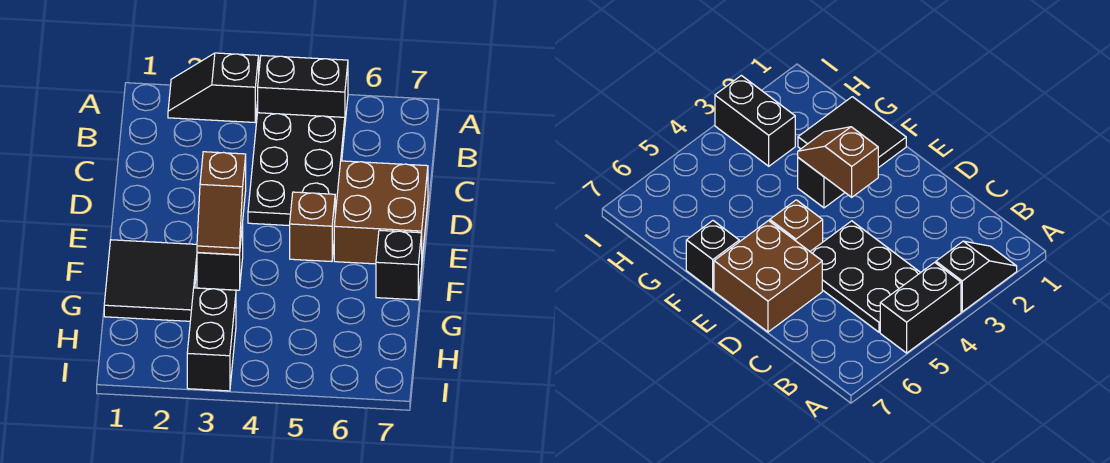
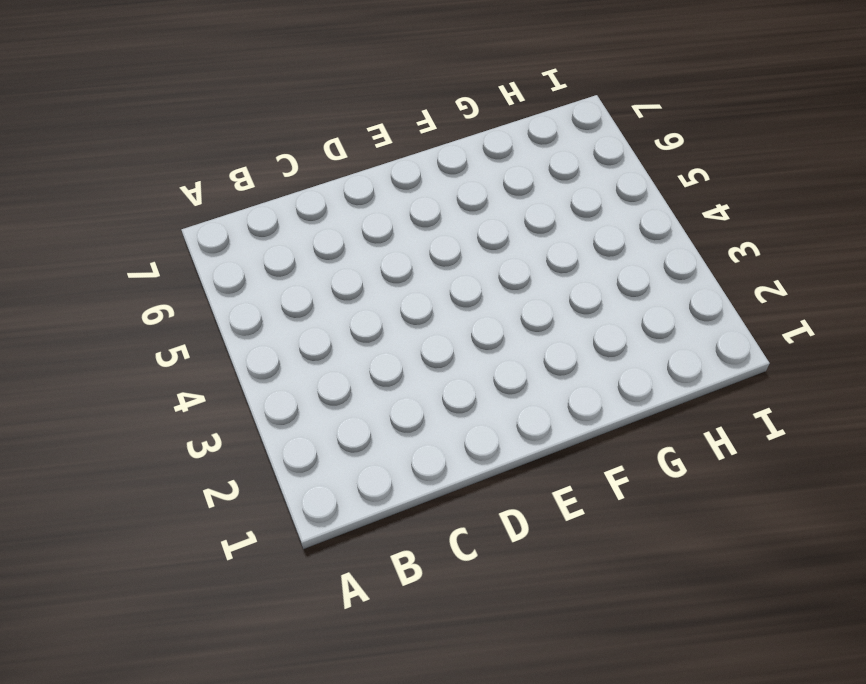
none -> black 1x2 slope [168,53,259,122]
none -> black 1x2 brick [258,55,348,122]

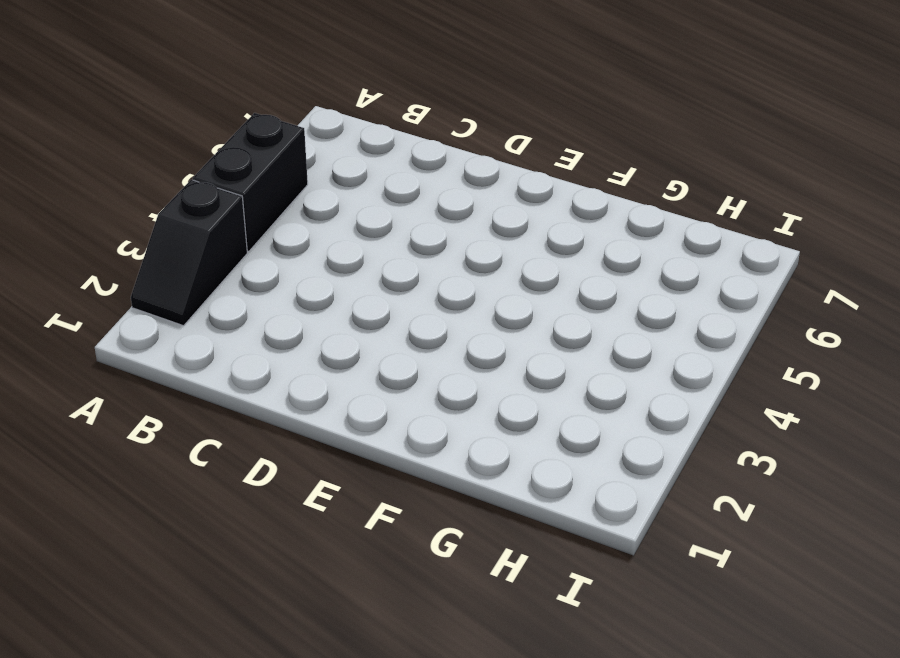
none -> black 2x3 plate [248,113,345,226]
none -> brown 2x2 brick [334,161,428,264]

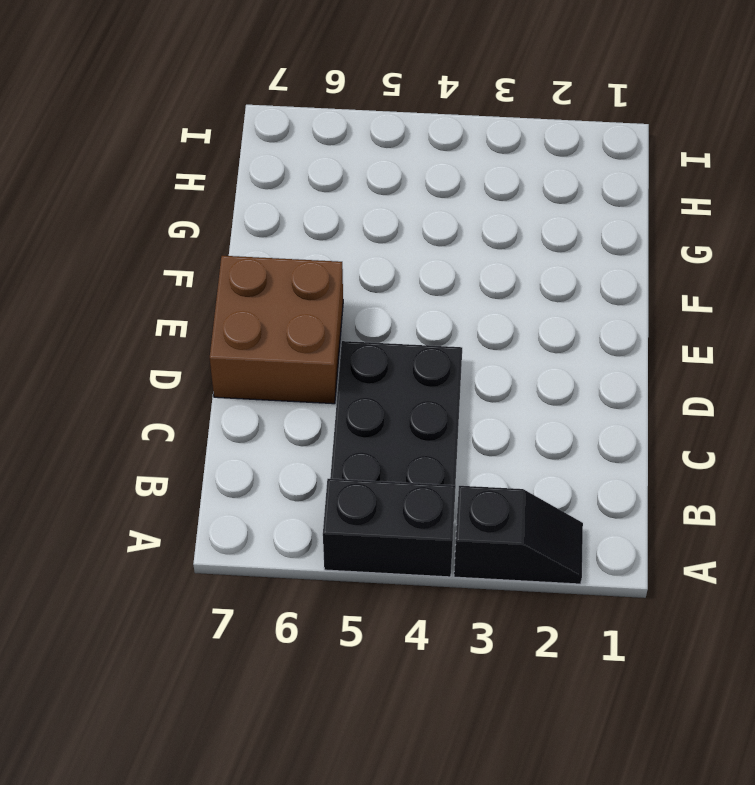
none -> brown 1x1 brick [290,192,335,262]
none -> black 2x2 tile [104,240,197,321]

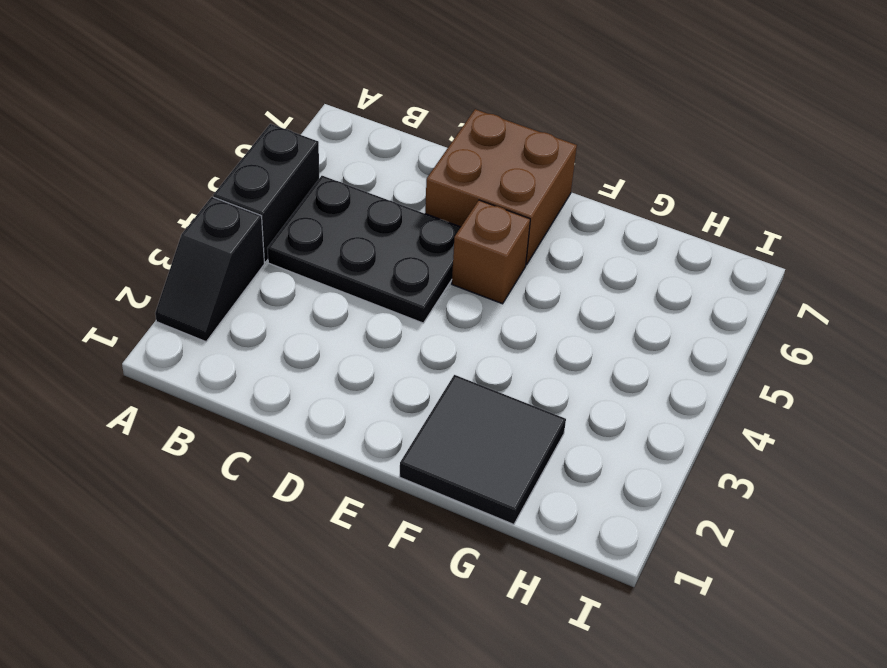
none -> black 1x1 brick [197,224,243,290]
none -> black 1x1 brick [376,230,422,300]

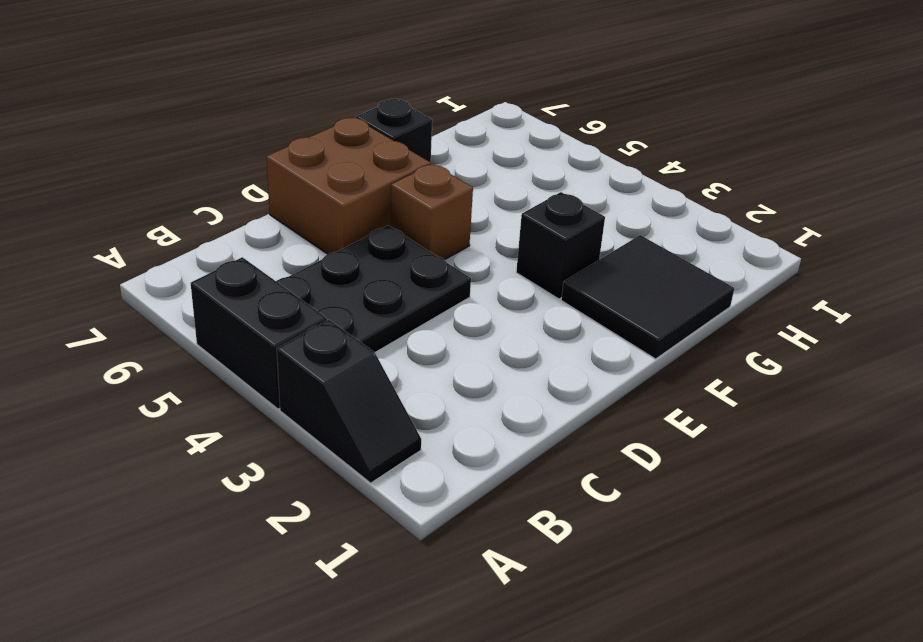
none -> black 1x2 brick [187,288,236,391]
none -> brown 1x2 slope [197,152,246,255]

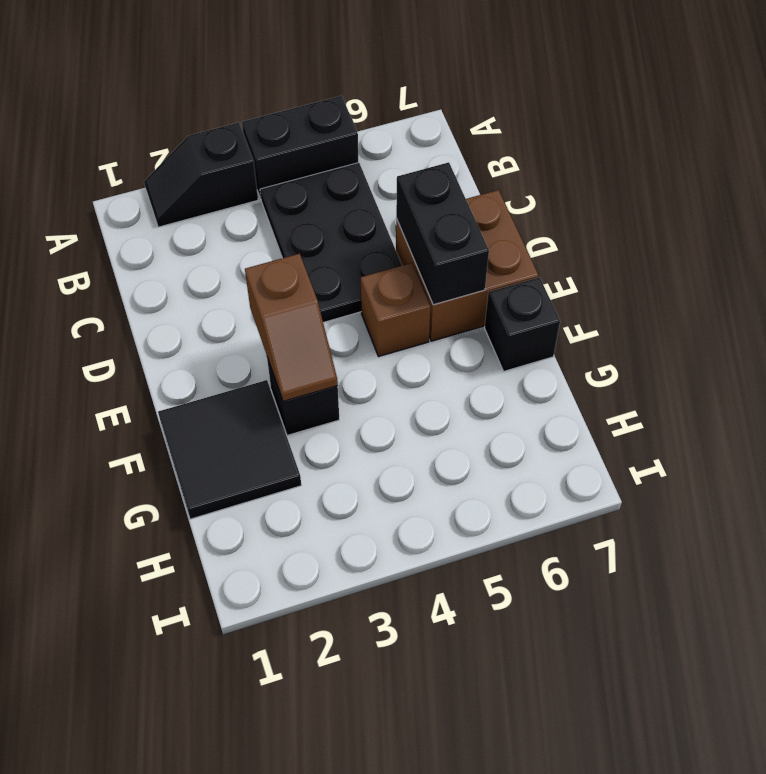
black 1x2 brick [396,162,489,305] -> black 1x2 brick moved to [187,288,236,391]

